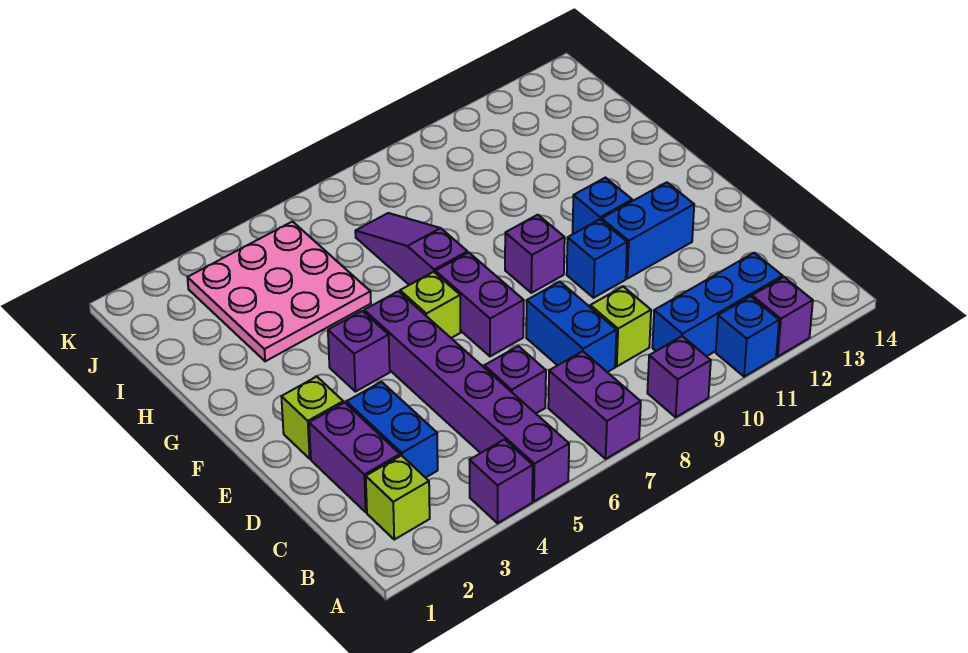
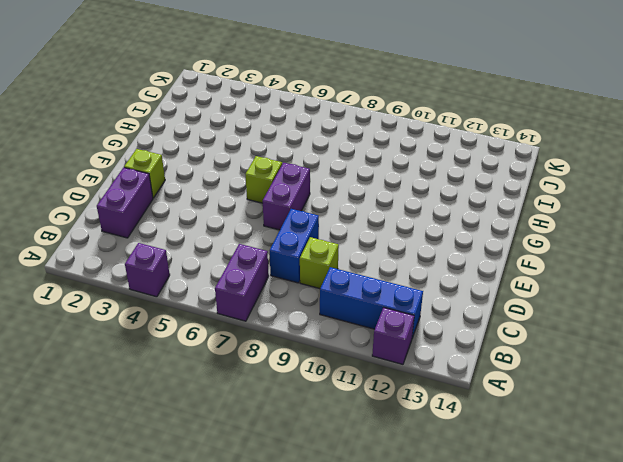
none -> purple 1x6 brick [364,291,569,501]
none -> purple 1x1 brick [647,336,711,417]
none -> blue 1x1 brick [716,296,779,377]

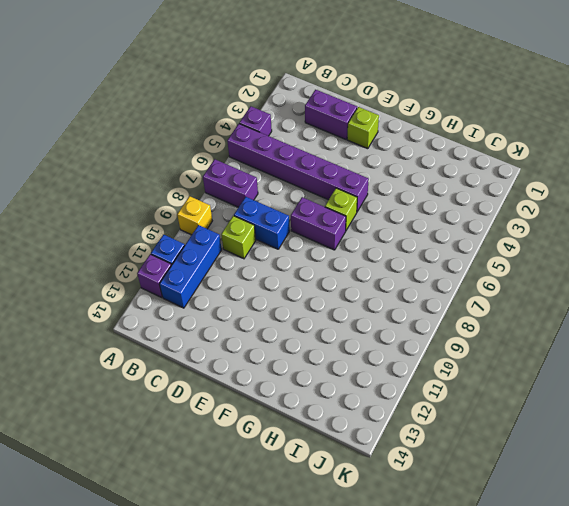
yellow 1x1 brick [177,196,212,235] -> purple 1x1 brick [647,336,711,417]
none -> lime 1x1 brick [366,455,430,540]
none -> blue 1x2 brick [346,382,438,478]
none -> purple 1x1 brick [484,346,546,413]

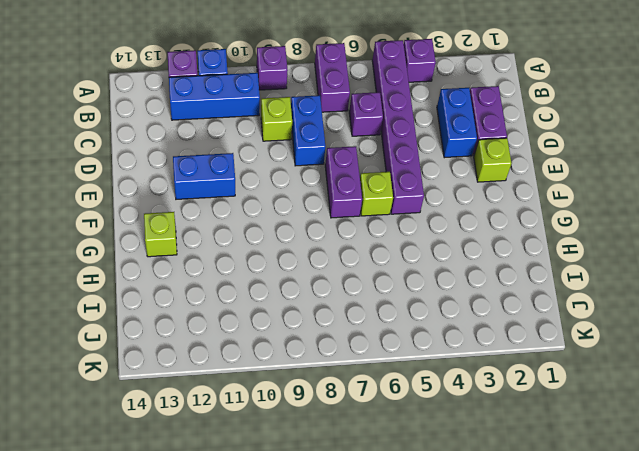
lime 1x1 brick [144,212,177,257] -> lime 1x1 brick moved to [366,455,430,540]
none -> blue 1x1 brick [567,220,627,298]
none -> purple 1x1 brick [328,311,390,392]
none -> purple 1x1 brick [505,215,565,293]

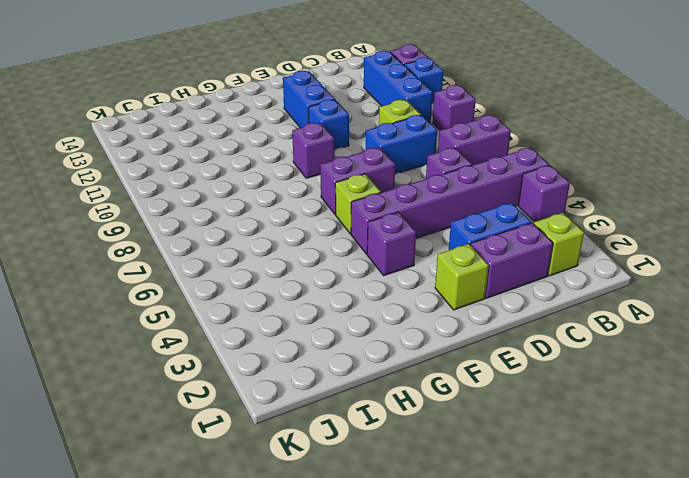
none -> blue 1x1 brick [573,178,632,234]
none -> purple 1x3 slope [355,213,468,285]
none -> pink 3x3 plate [187,222,371,361]

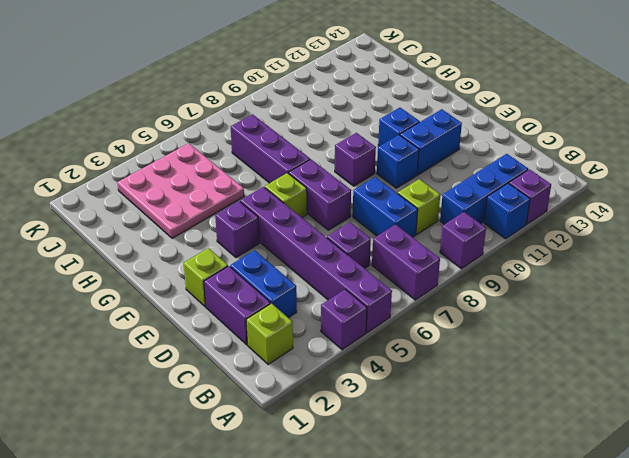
purple 1x3 brick [231,114,310,183] -> purple 1x3 slope [355,213,468,285]

